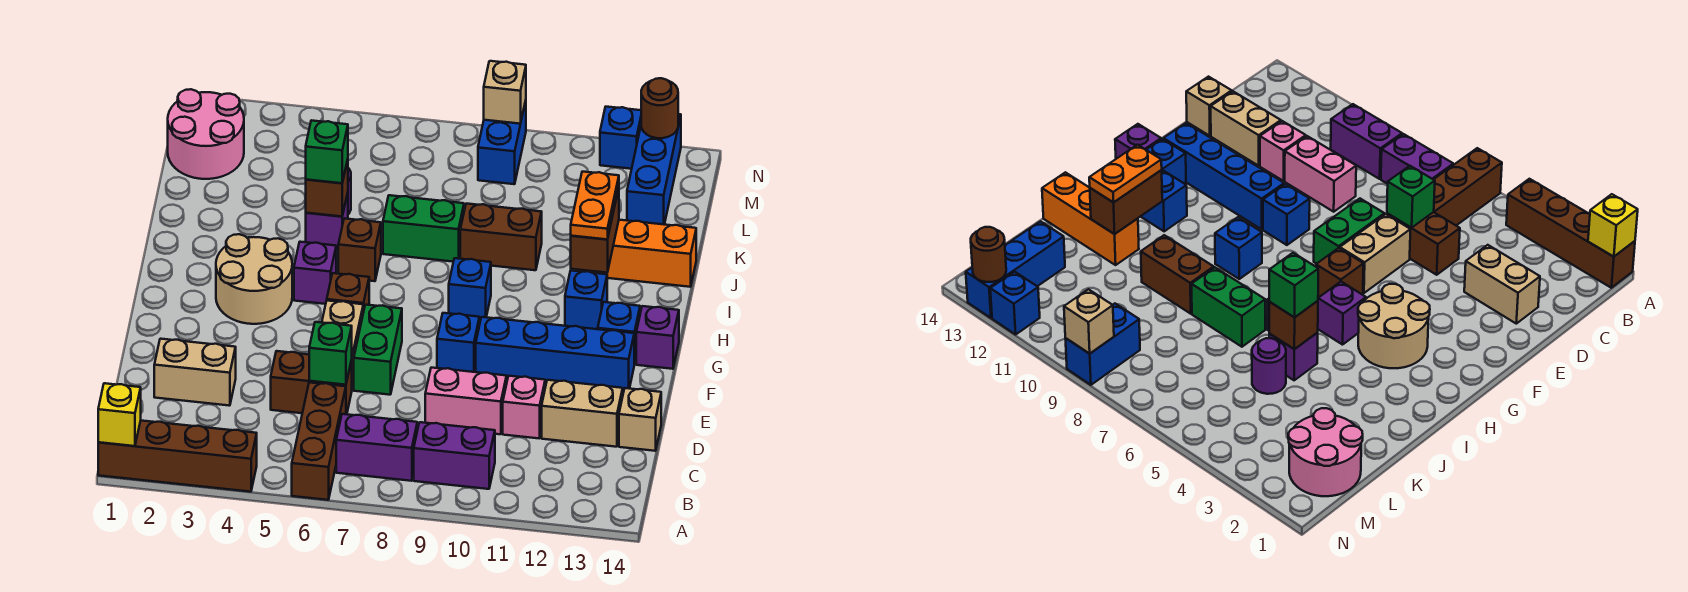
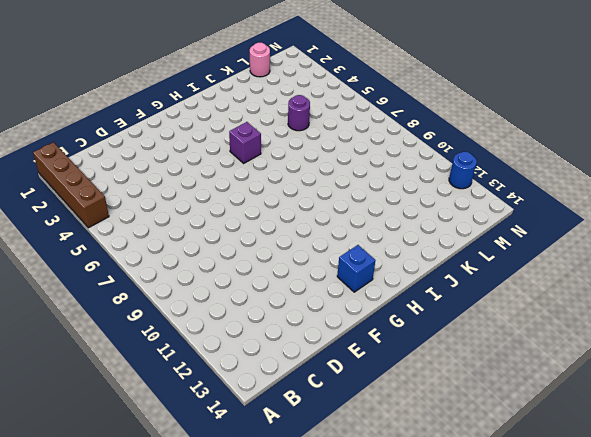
pink 1x1 round brick [250,43,270,77] -> pink 2x2 round brick [168,89,244,179]
blue 1x1 round brick [449,152,477,189] -> blue 1x1 brick [600,107,641,169]
none -> brown 1x3 brick [292,383,346,500]
none -> purple 1x2 brick [336,414,417,481]
none -> purple 1x2 brick [414,422,495,489]
none -> tan 1x2 brick [154,339,236,406]

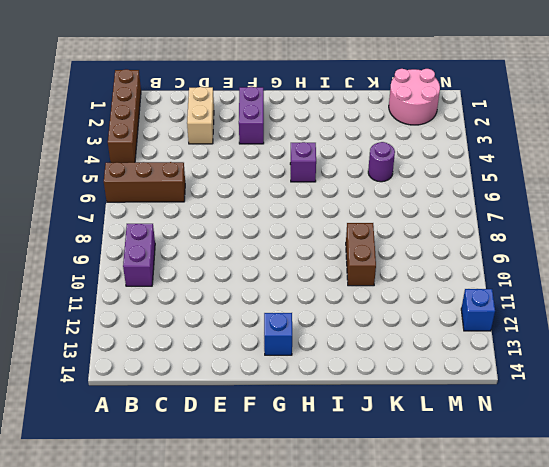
purple 1x2 brick [239,87,264,144] -> purple 1x2 brick moved to [336,414,417,481]
none -> brown 1x2 brick [271,351,352,414]
none -> pink 1x2 brick [425,368,507,434]
none -> pink 1x1 brick [503,376,545,438]
none -> tan 1x2 brick [542,380,623,447]

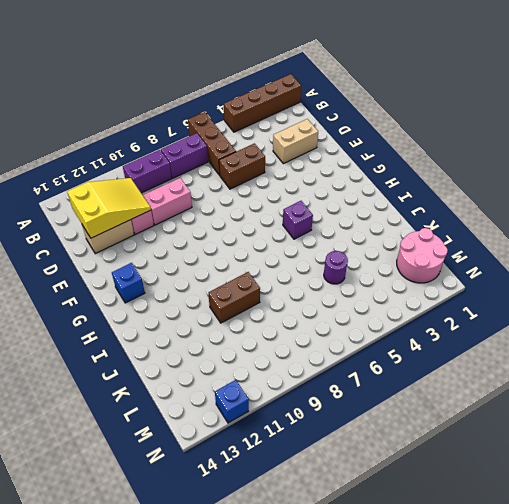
yellow 2x3 slope [67,178,151,238] -> none
none -> tan 1x1 brick [619,388,661,451]
none -> tan 1x2 brick [322,300,363,388]
none -> green 1x2 brick [354,305,402,395]
none -> blue 1x1 brick [437,313,479,372]

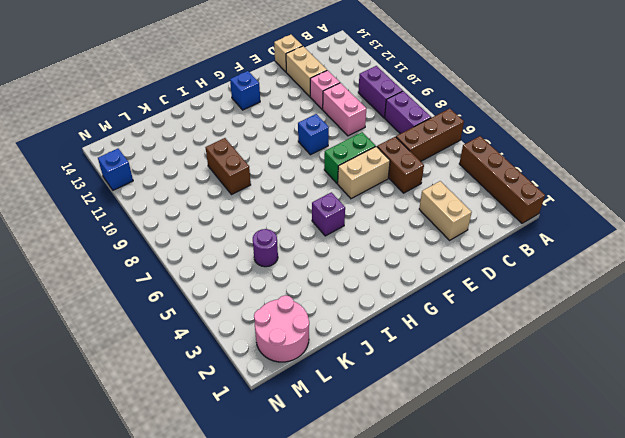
none -> blue 1x4 brick [476,317,634,392]
none -> tan 2x2 round brick [216,234,292,324]
none -> brown 1x1 brick [327,273,369,312]
none -> purple 1x1 brick [636,306,679,369]

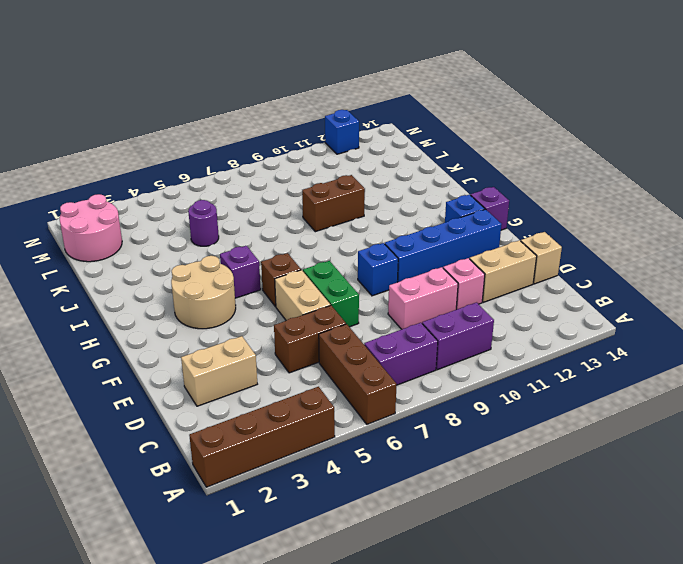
none -> blue 1x1 brick [449,258,491,320]
none -> blue 1x1 brick [565,271,607,329]
none -> brown 1x1 brick [338,218,381,281]
none -> purple 1x1 brick [306,193,348,249]

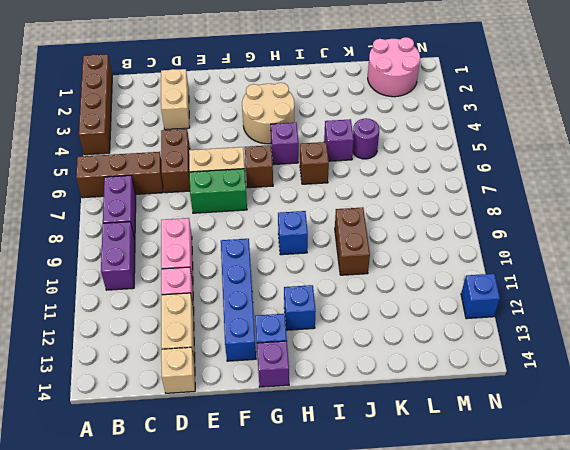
none -> blue 1x1 brick [437,313,479,372]
none -> green 1x2 brick [383,195,464,262]
none -> orange 1x3 brick [577,220,696,287]
none -> blue 1x3 brick [627,114,681,225]

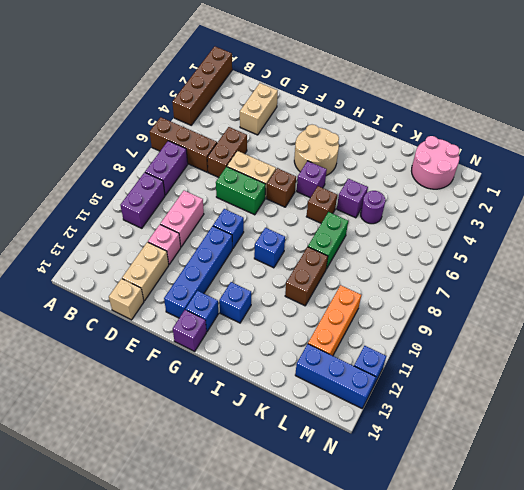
orange 1x3 brick [308,285,361,356] -> orange 1x3 brick moved to [577,220,696,287]
none -> blue 1x2 brick [478,101,526,184]
none -> yellow 1x1 brick [98,383,141,446]
none -> green 1x1 brick [309,322,352,385]
none -> brown 1x2 brick [571,188,619,273]

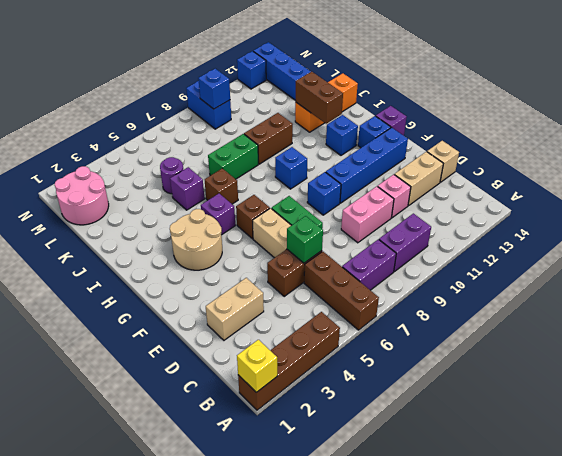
blue 1x1 brick [198,69,230,109] -> none
none -> brown 1x1 brick [306,159,348,217]
none -> tan 1x1 brick [484,61,526,124]
none -> brown 1x1 round brick [641,78,678,138]
none -> orange 1x2 plate [571,172,619,239]

